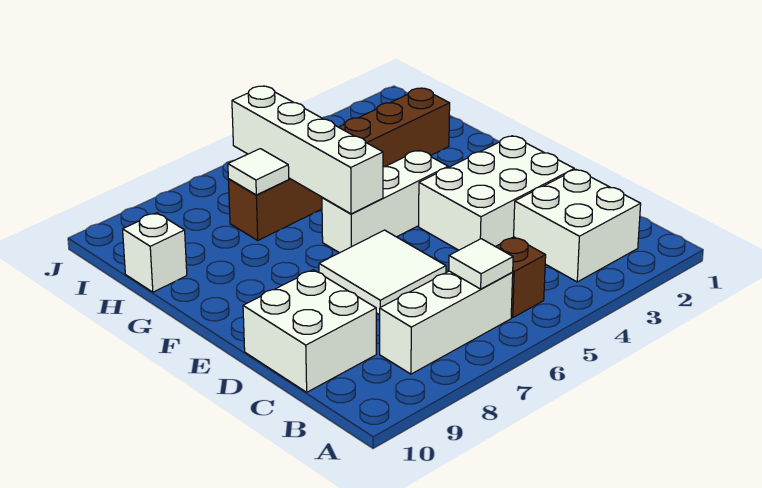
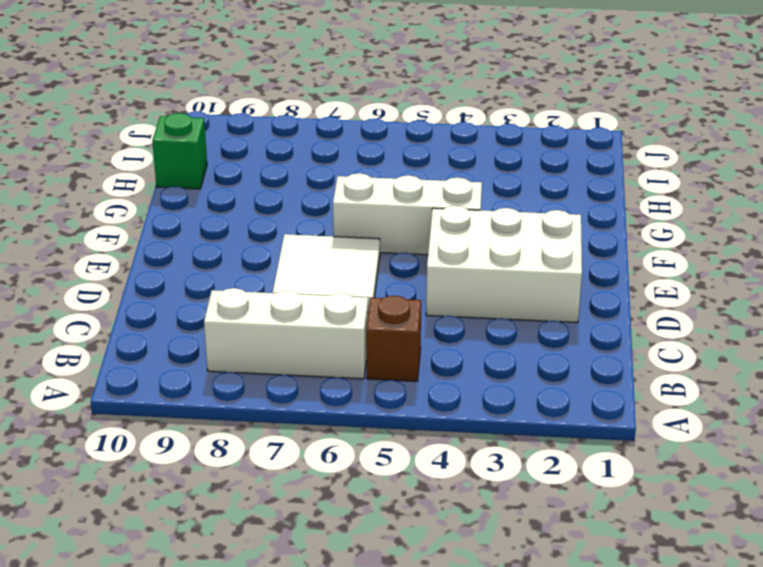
green 1x1 brick [152,113,207,189] -> white 1x1 brick [123,213,187,292]
none -> white 2x2 brick [514,169,641,282]
none -> white 2x2 brick [243,270,376,392]
none -> brown 1x6 brick [228,88,450,240]

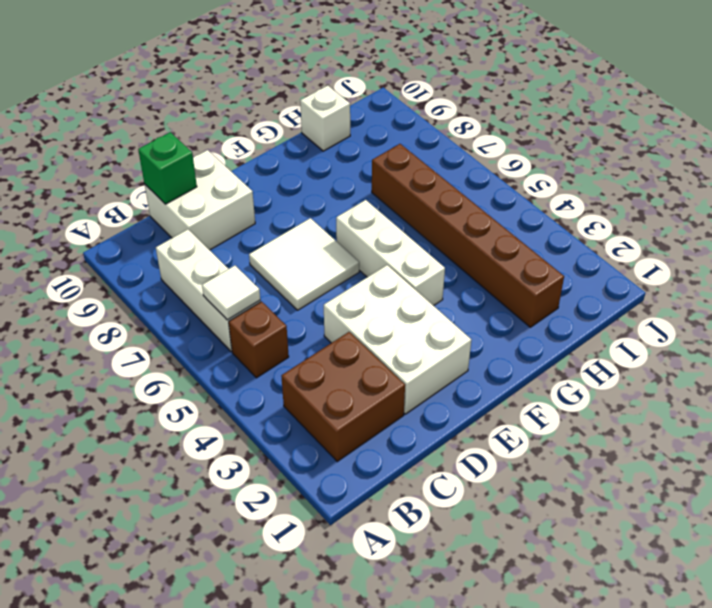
brown 2x2 brick [281,332,405,461] -> white 2x2 brick [514,169,641,282]
green 1x1 brick [138,132,197,204] -> none
none -> white 1x4 brick [232,86,383,214]
none -> white 1x1 tile [228,149,289,195]

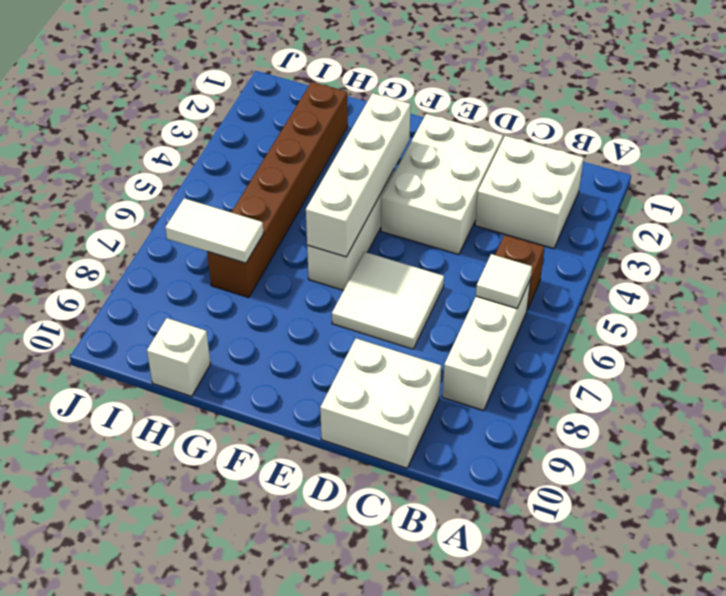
white 1x4 brick [306,93,411,257] -> white 1x4 brick turned to [232,86,383,214]
white 1x2 tile [165,198,264,263] -> white 1x1 tile [228,149,289,195]

